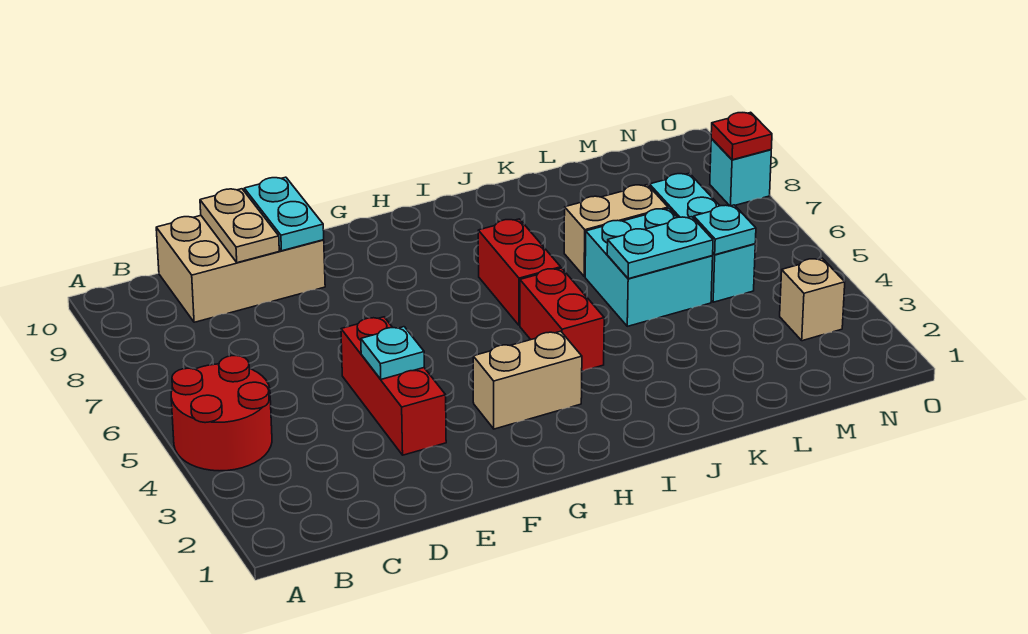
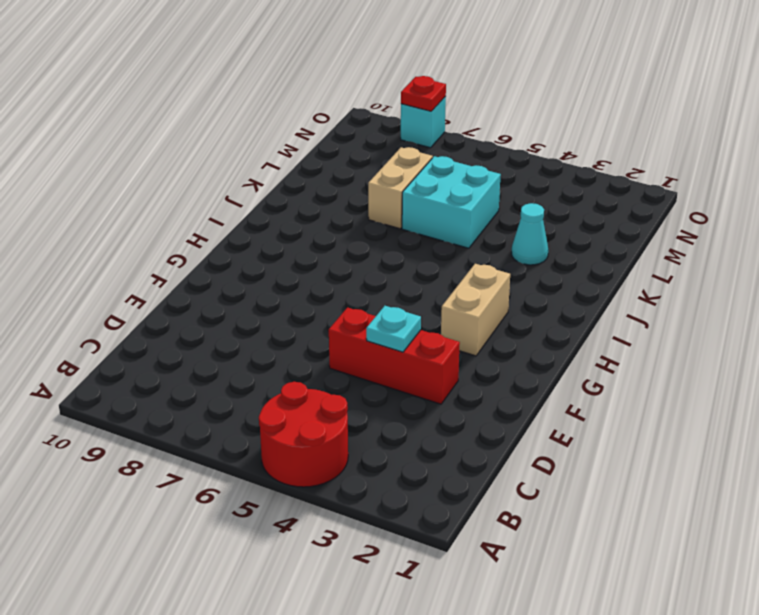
cyan 1x1 cone [512,203,548,265] -> none
none -> tan 2x3 brick [156,216,325,322]
none -> red 1x2 brick [520,268,604,371]
none -> red 1x2 brick [478,219,561,325]

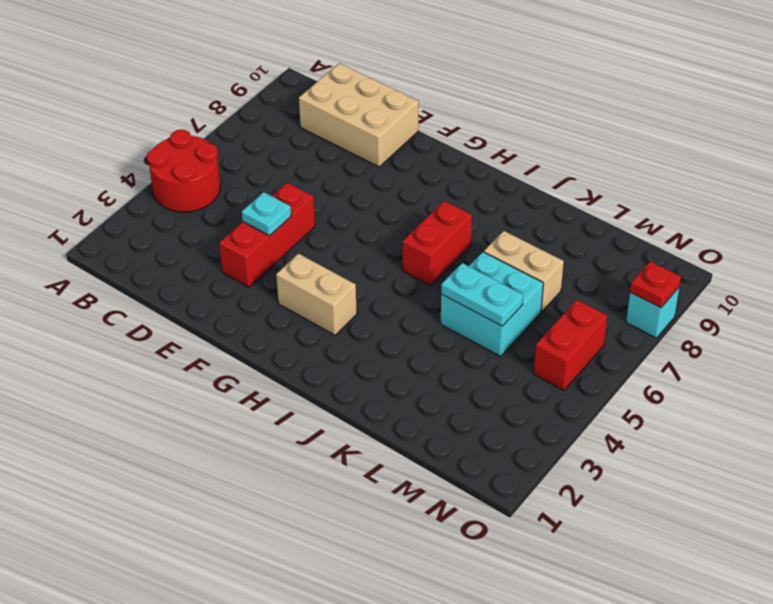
red 1x2 brick [534,300,607,390] -> red 1x2 brick moved to [520,268,604,371]
none -> cyan 1x3 brick [649,173,755,302]
none -> tan 1x1 brick [780,258,845,341]
none -> tan 1x2 plate [200,189,279,263]

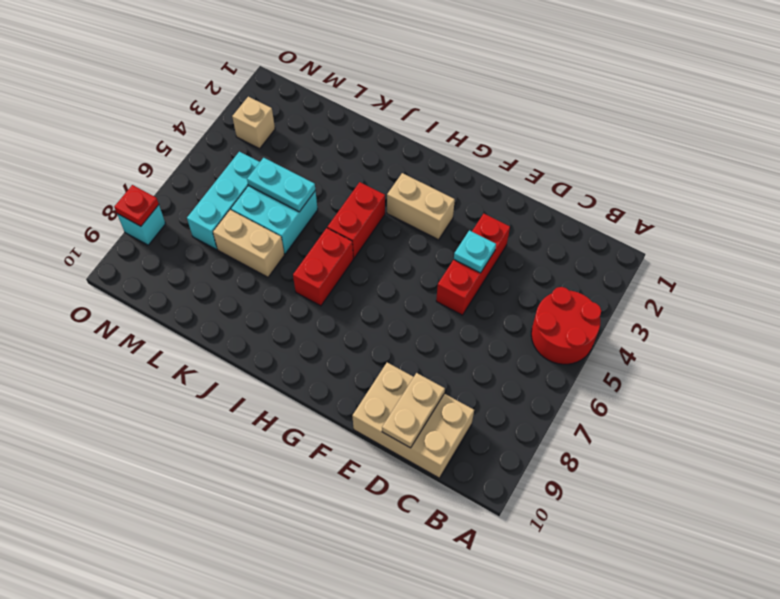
none -> cyan 1x2 plate [244,177,324,251]
none -> cyan 1x1 plate [694,205,756,255]

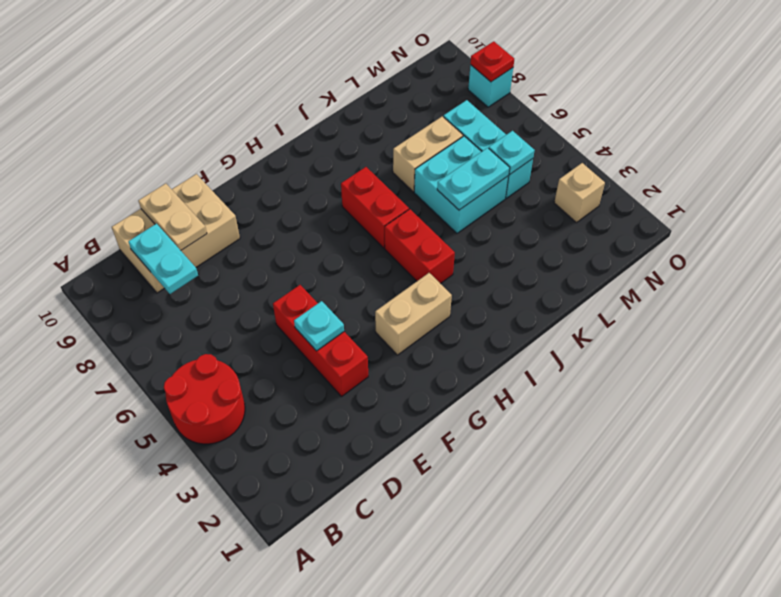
cyan 1x2 plate [128,224,198,294] -> cyan 1x2 plate moved to [244,177,324,251]

